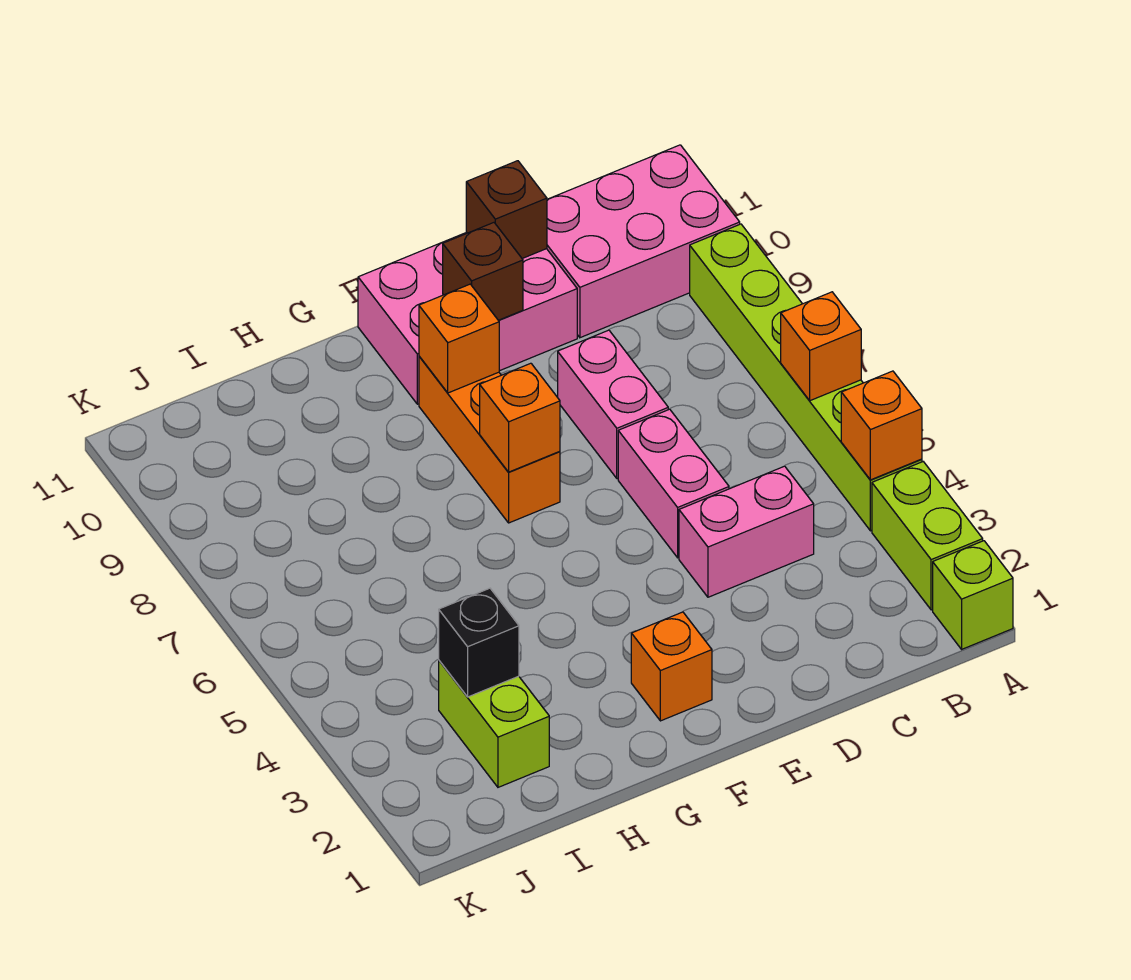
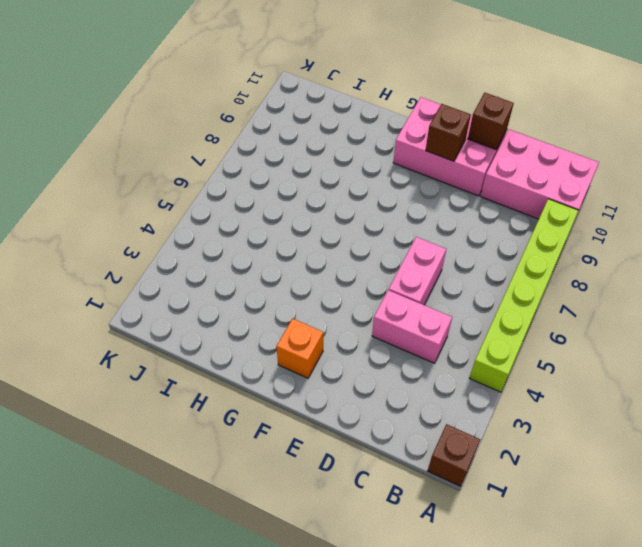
brown 1x1 brick [428,424,480,487] -> lime 1x1 brick [933,541,1013,649]
none -> lime 1x2 brick [872,462,983,610]
none -> pink 1x2 brick [558,330,668,479]
none -> orange 1x3 brick [419,356,560,523]

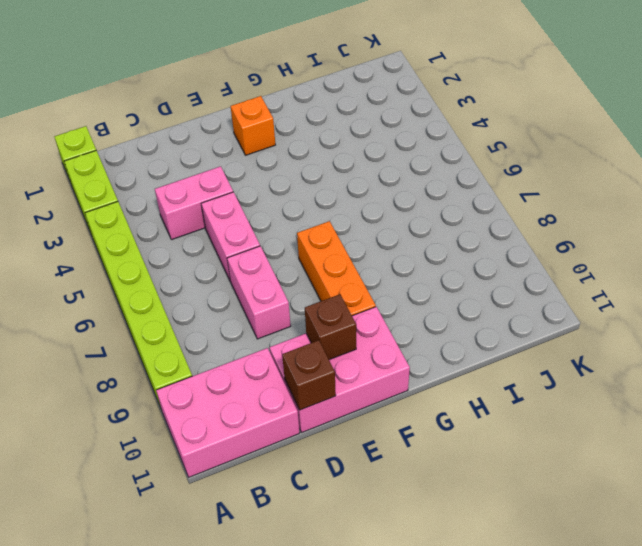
none -> lime 1x2 brick [439,661,549,787]
none -> orange 1x1 brick [841,371,922,480]
none -> orange 1x1 brick [781,292,861,401]

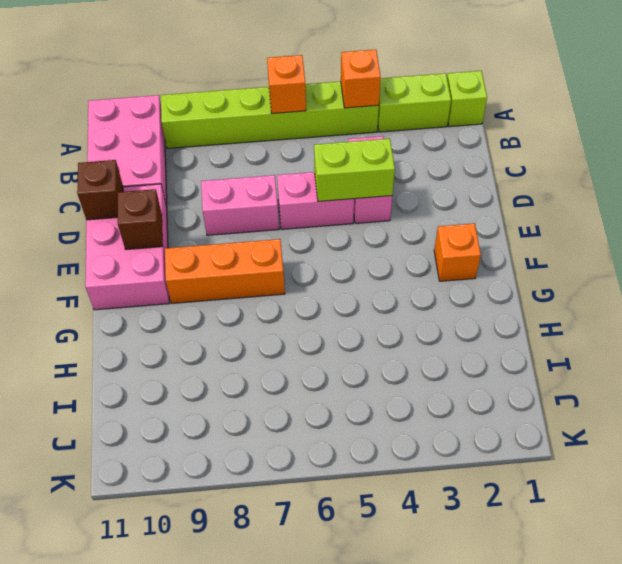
lime 1x2 brick [314,139,395,201] -> lime 1x2 brick moved to [439,661,549,787]
none -> orange 1x1 brick [480,363,560,472]
none -> orange 1x1 brick [419,284,499,393]
none -> black 1x1 brick [439,588,519,697]

